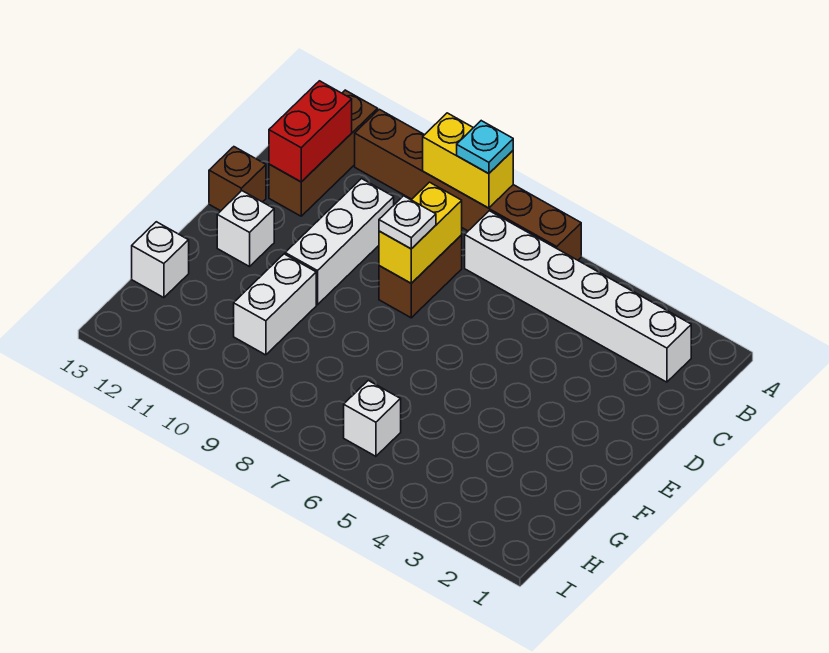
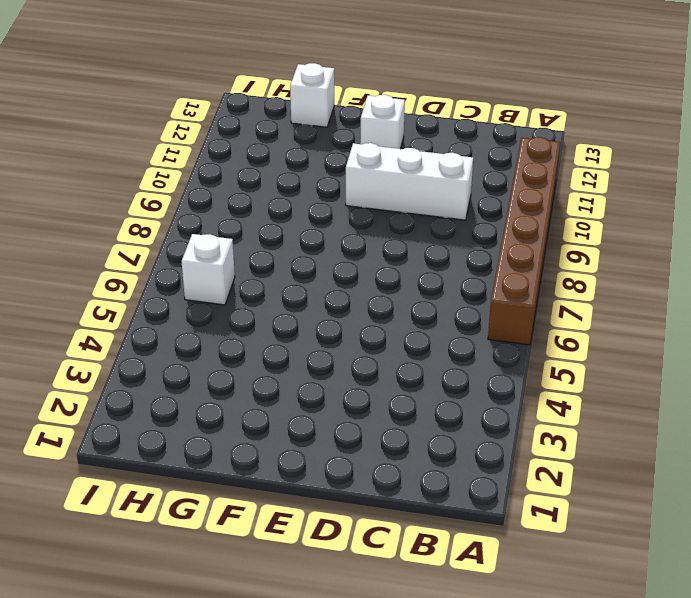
none -> brown 1x3 brick [269,90,378,216]
none -> white 1x6 brick [465,211,691,382]
none -> brown 1x2 brick [379,235,462,318]

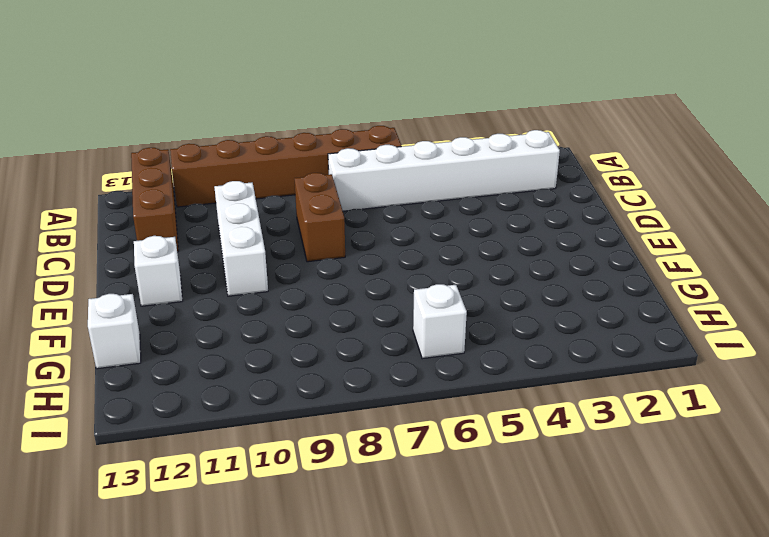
none -> brown 1x1 brick [209,147,266,211]
none -> white 1x2 brick [234,254,316,355]
none -> yellow 1x2 brick [423,113,513,208]

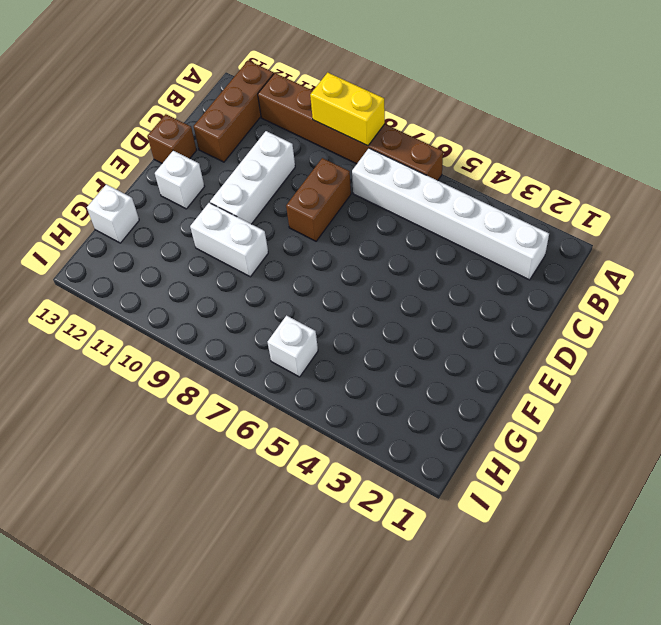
white 1x2 brick [190,203,268,277] -> white 1x2 brick turned to [234,254,316,355]
none -> red 1x2 brick [269,81,352,182]
none -> yellow 1x2 brick [379,182,462,283]
none -> cyan 1x1 plate [457,121,513,174]

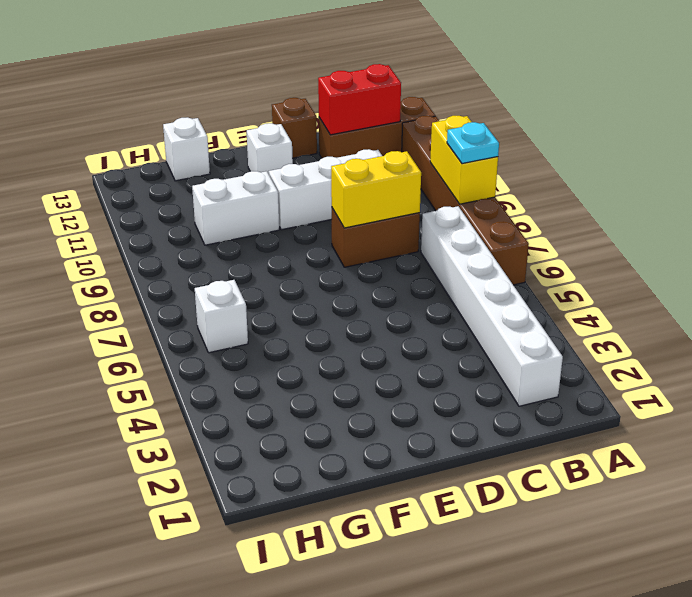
none -> white 1x1 plate [379,196,436,249]

